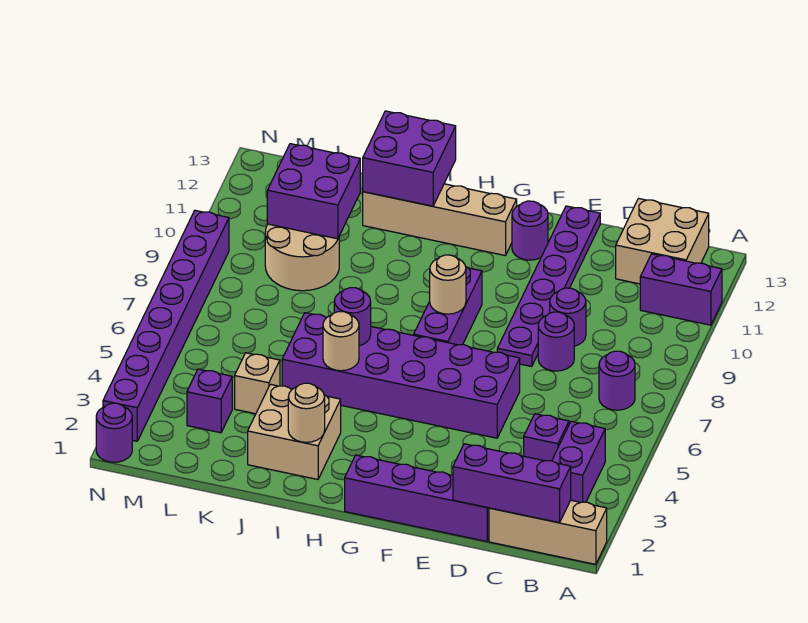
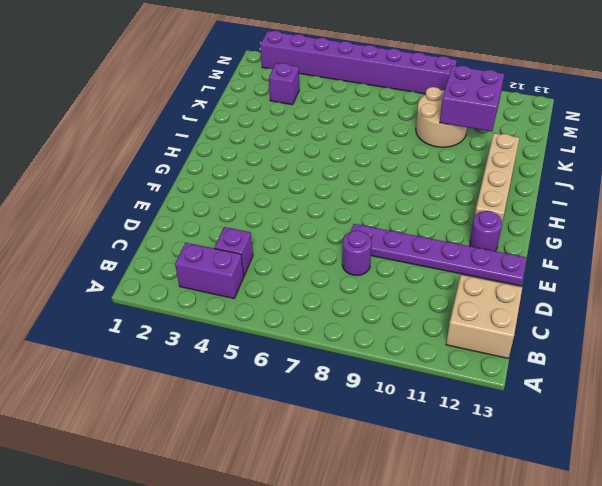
none -> tan 1x3 brick [489,500,607,564]
none -> purple 1x2 brick [640,254,722,325]
none -> purple 1x1 round brick [599,351,635,410]

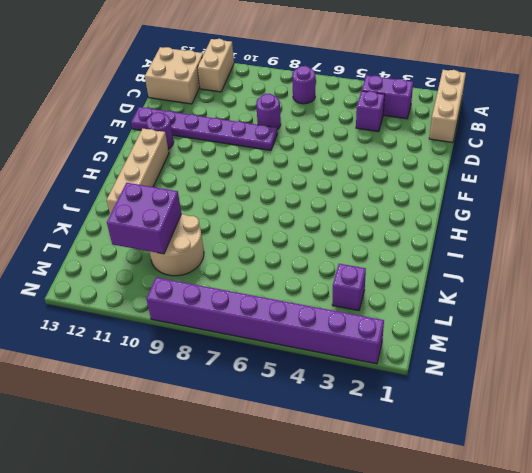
tan 1x2 brick [198,39,234,92] -> purple 1x2 brick [640,254,722,325]
none -> purple 1x4 brick [345,455,489,541]
none -> purple 1x1 round brick [550,288,586,346]
none -> purple 2x6 brick [282,313,520,438]

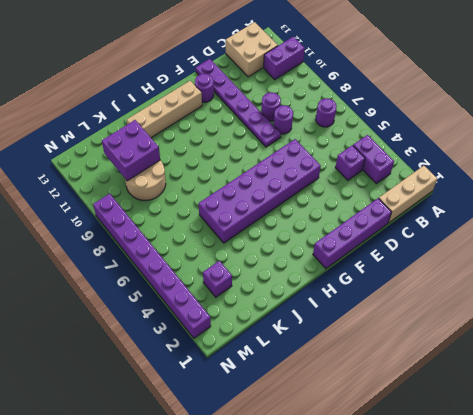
none -> purple 1x3 brick [414,267,482,345]
none -> tan 2x2 brick [248,384,341,479]
none -> tan 1x1 brick [235,353,280,414]

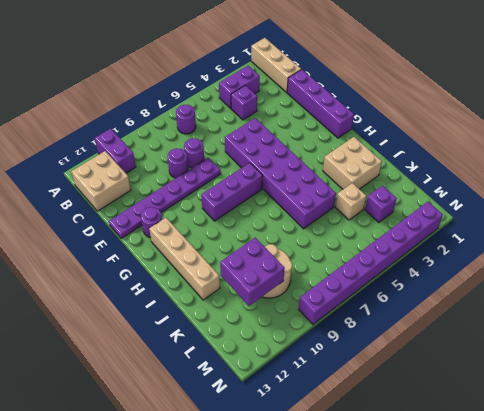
none -> purple 1x1 round brick [96,403,132,462]
none -> purple 1x3 brick [453,444,571,523]
none -> tan 1x1 round brick [430,255,466,314]

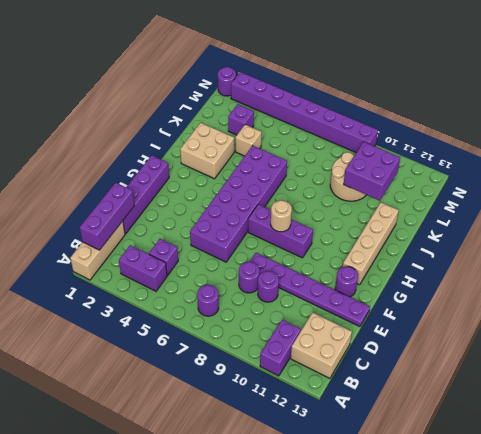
none -> tan 1x1 round brick [288,383,325,442]
none -> tan 1x1 round brick [323,312,359,371]
none -> purple 1x1 round brick [334,288,371,346]

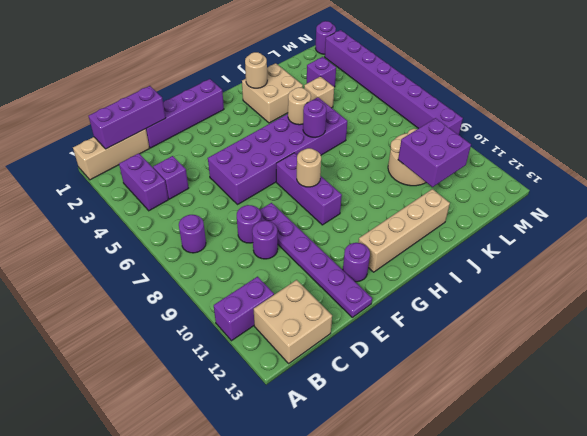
none -> purple 2x2 brick [363,111,456,206]

